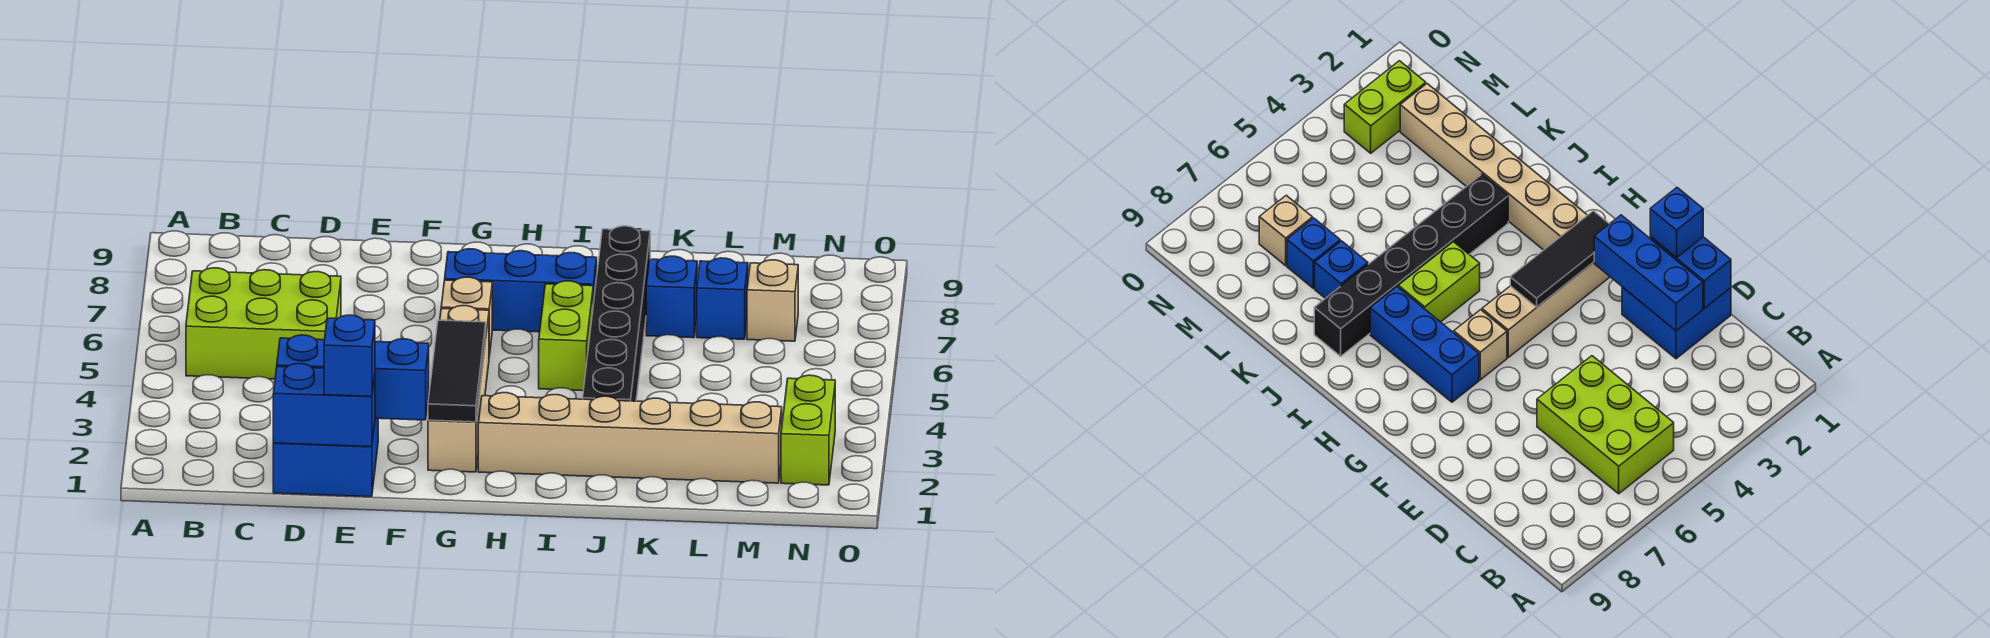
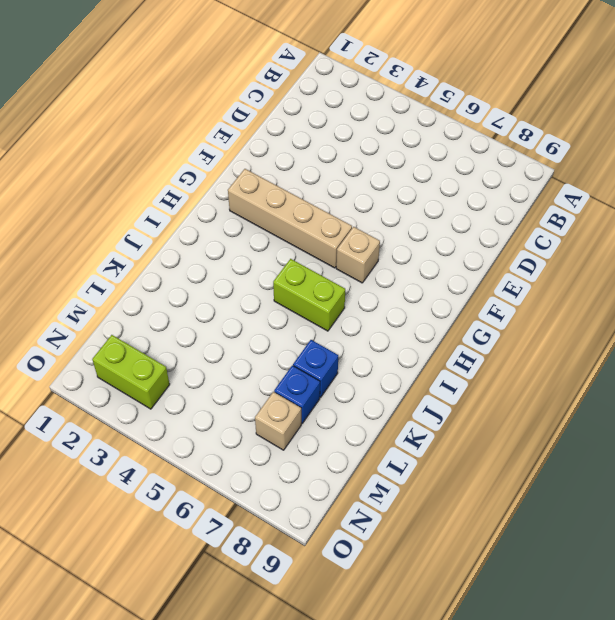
none -> lime 2x3 brick [186,268,341,379]
none -> blue 2x2 brick [273,418,378,497]
none -> blue 1x3 brick [445,249,597,332]

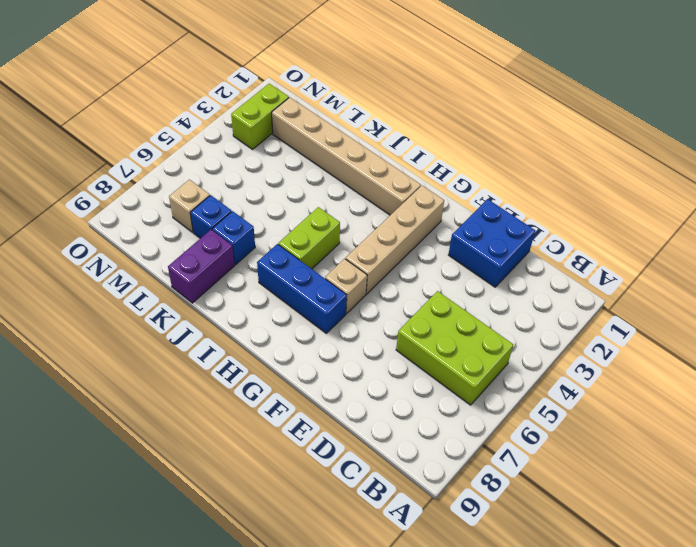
purple 1x2 brick [168,230,234,303] -> none
none -> black 1x6 brick [583,226,650,401]
none -> blue 1x2 brick [273,363,375,447]
none -> blue 1x3 brick [277,335,429,420]

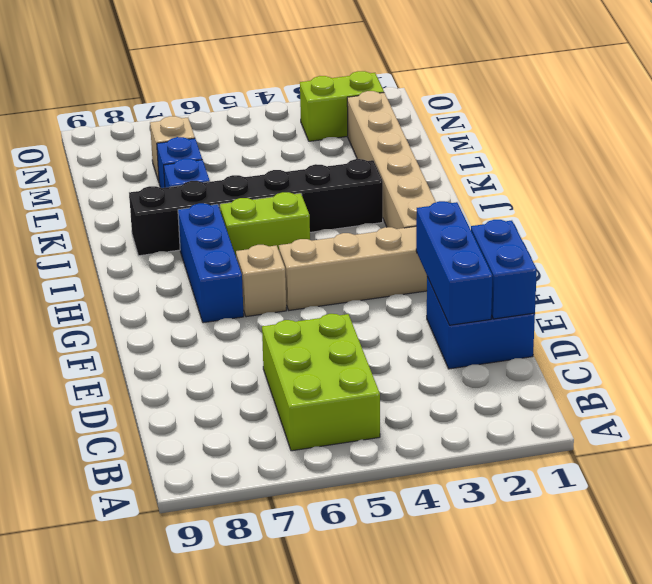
none -> black 1x3 tile [428,320,486,422]
none -> blue 1x1 brick [324,315,375,397]

